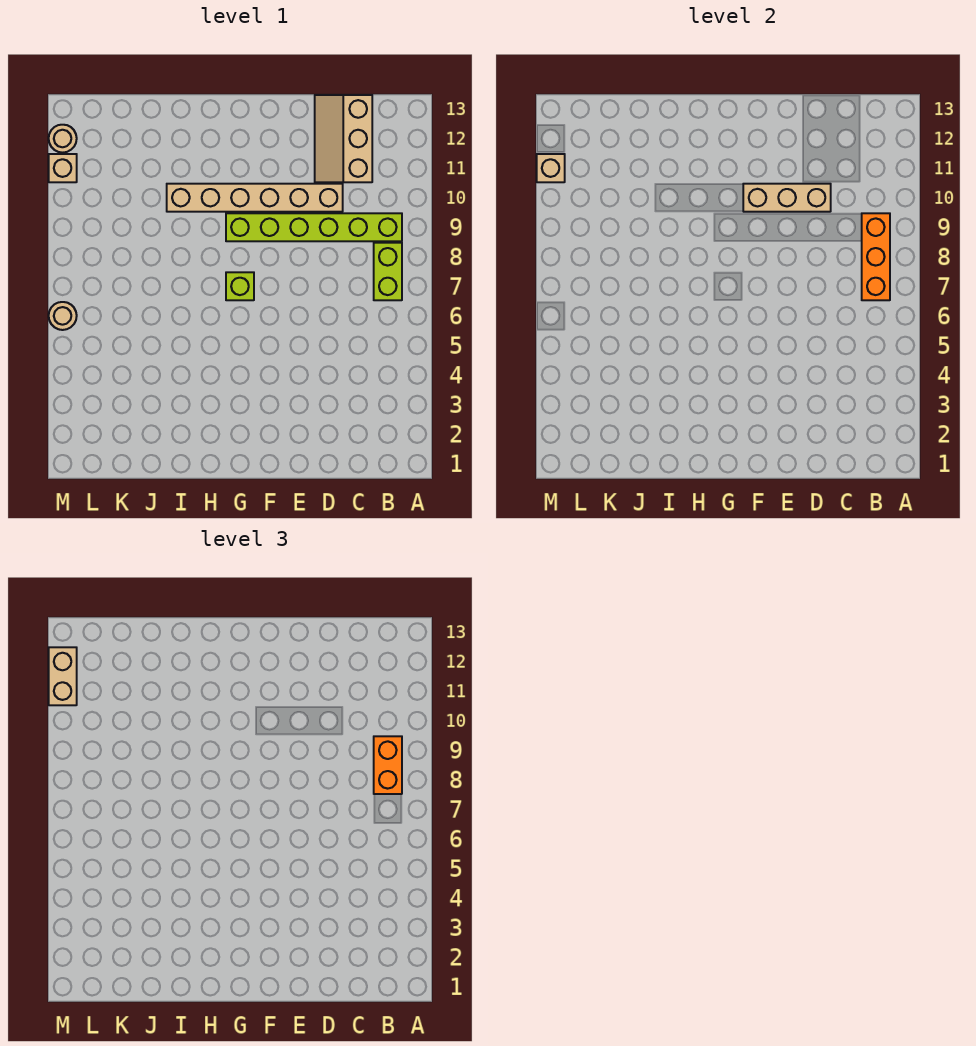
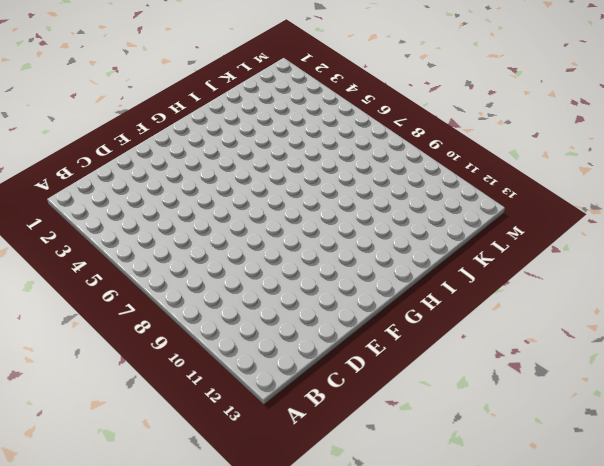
none -> lime 1x2 brick [374,243,402,300]
none -> lime 1x6 brick [226,213,402,241]
none -> tan 2x3 slope [315,95,372,182]

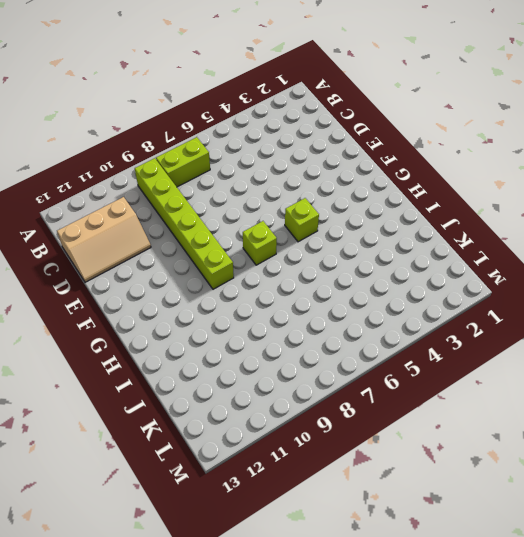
lime 1x1 brick [285,198,319,242] -> none
none -> tan 1x6 brick [167,184,343,212]
none -> tan 1x1 round brick [49,302,77,330]
none -> tan 1x1 brick [49,154,77,182]

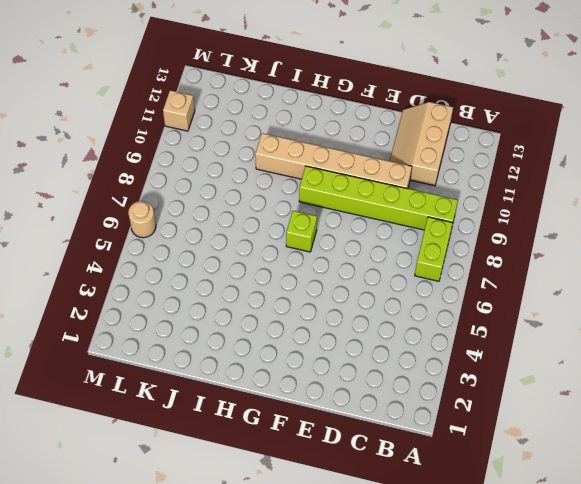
none -> tan 1x1 round brick [49,125,77,153]
none -> orange 1x3 brick [862,213,890,300]
none -> tan 1x3 brick [743,184,831,212]

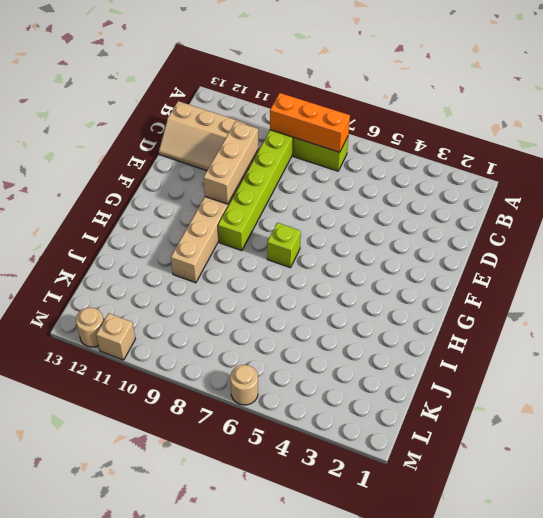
none -> tan 1x1 brick [537,154,565,182]
none -> orange 1x2 brick [374,736,402,794]
none -> tan 1x2 brick [49,647,77,705]

